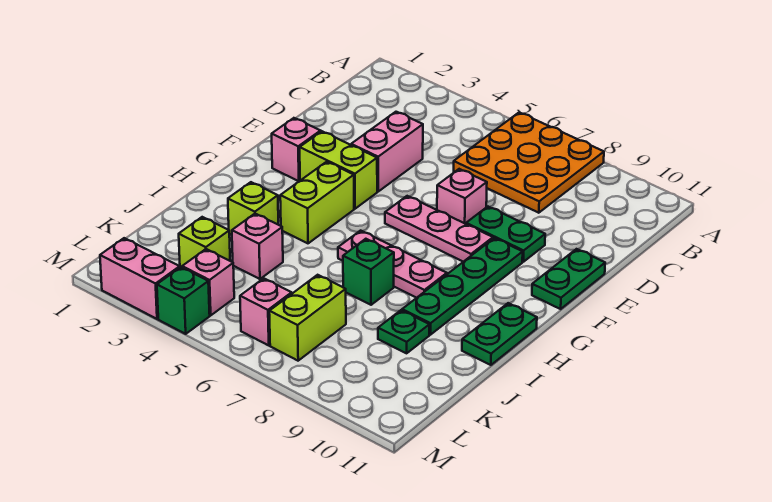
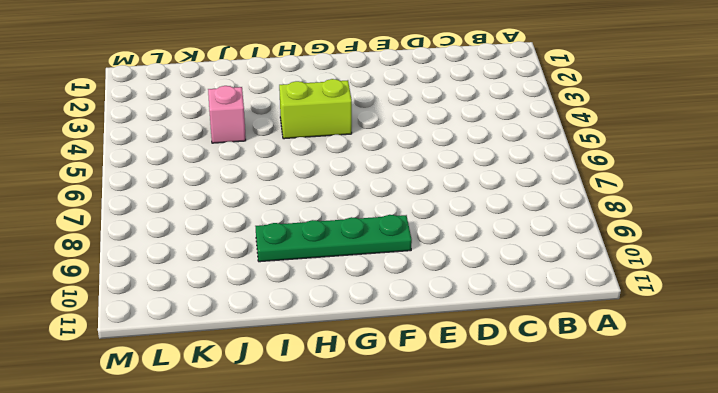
none -> orange 3x3 plate [454,112,604,213]
none -> pink 1x2 brick [351,112,423,191]
none -> pink 1x1 brick [437,169,487,224]

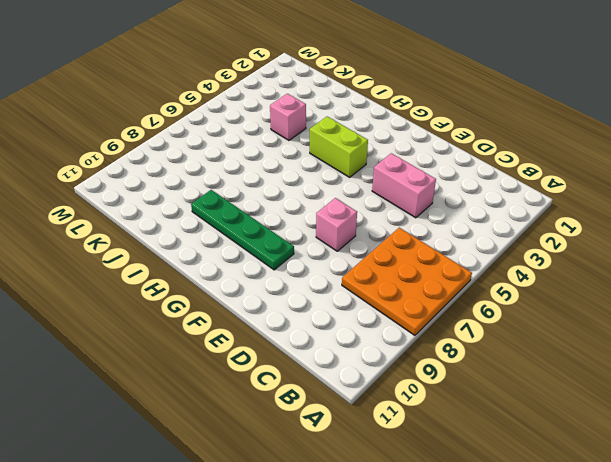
none -> green 1x2 plate [466,207,545,262]
none -> green 1x2 plate [532,249,605,309]
none -> pink 1x1 brick [272,118,321,181]

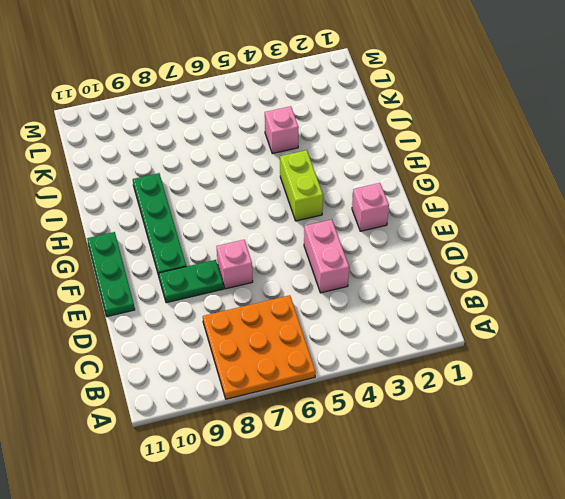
green 1x3 plate [87,232,135,317] -> green 1x2 plate [532,249,605,309]
none -> lime 1x2 brick [300,131,377,209]
none -> pink 1x3 plate [385,196,493,262]
none -> pink 1x3 plate [338,231,447,298]

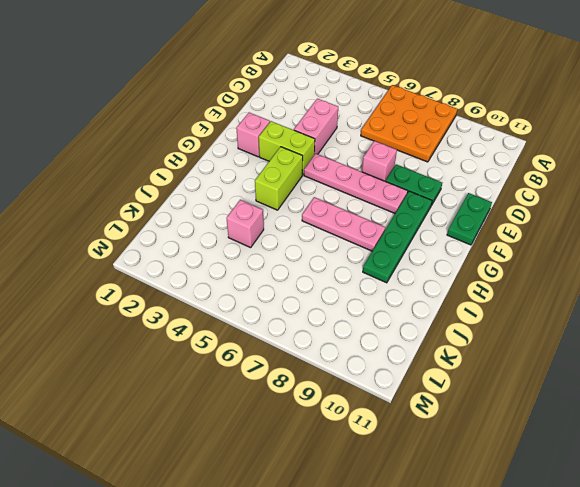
pink 1x4 plate [304,153,408,213] -> pink 1x3 plate [385,196,493,262]
none -> green 1x2 plate [462,303,537,365]
none -> lime 1x1 brick [228,182,278,235]
none -> green 1x1 brick [343,239,394,305]

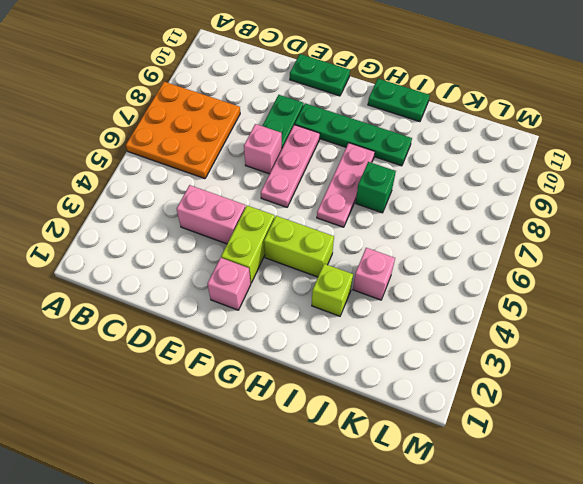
none -> green 1x1 plate [378,310,429,353]
none -> lime 1x1 brick [179,217,230,267]
none -> lime 1x2 brick [269,275,346,361]

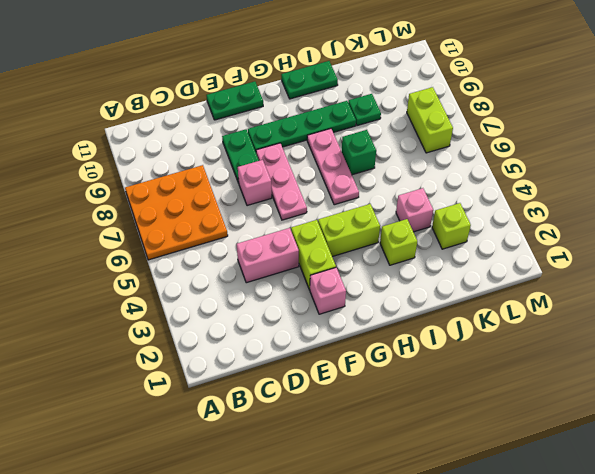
lime 1x2 brick [407,87,453,153] -> lime 1x2 brick turned to [269,275,346,361]
none -> pink 1x1 brick [182,249,234,315]
none -> pink 1x1 brick [240,278,292,345]
none -> pink 1x2 brick [100,238,180,319]

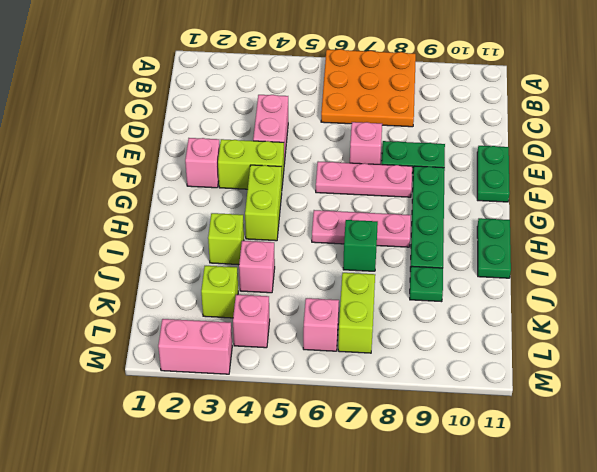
none -> green 1x1 brick [157,267,210,334]

